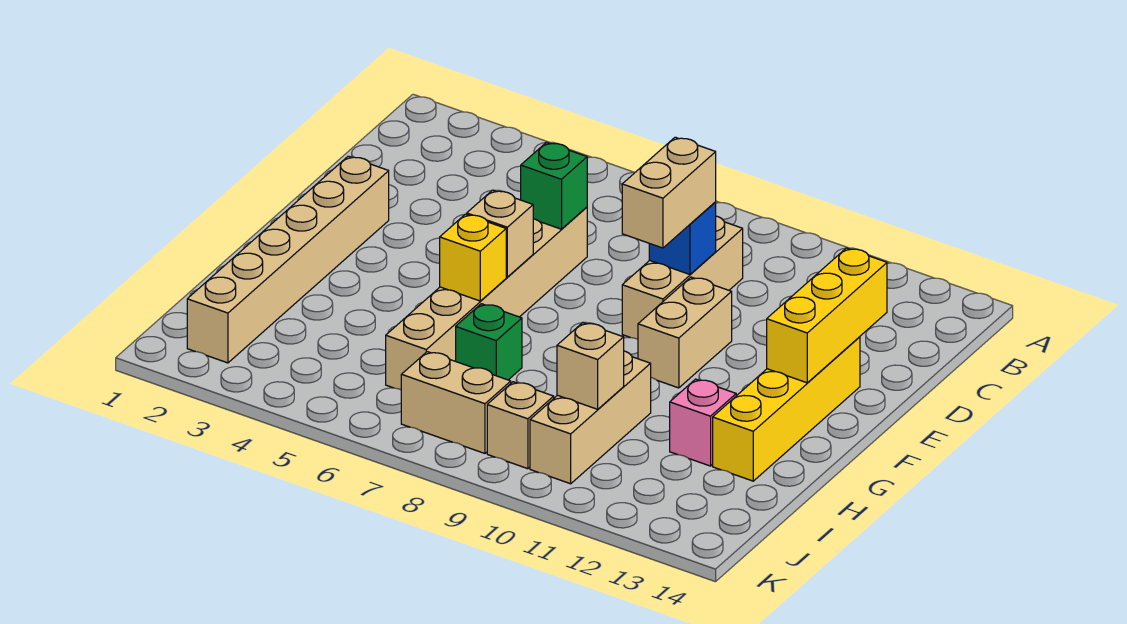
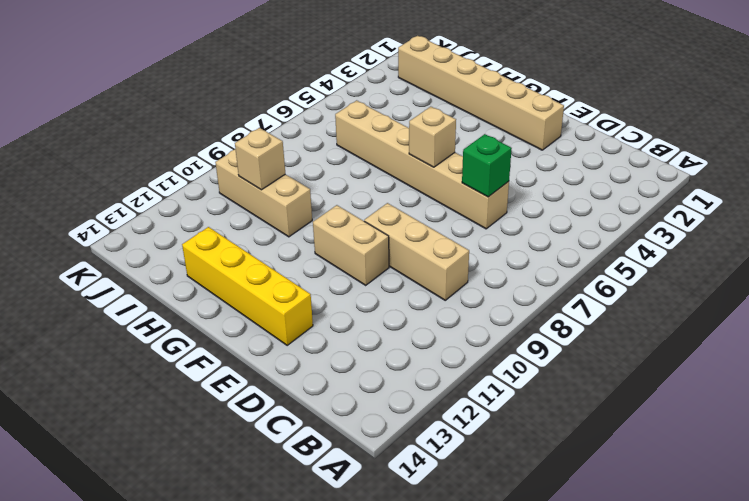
none -> green 1x1 brick [456,304,522,380]
none -> pink 1x1 brick [670,379,736,466]
none -> tan 1x2 brick [401,352,511,453]

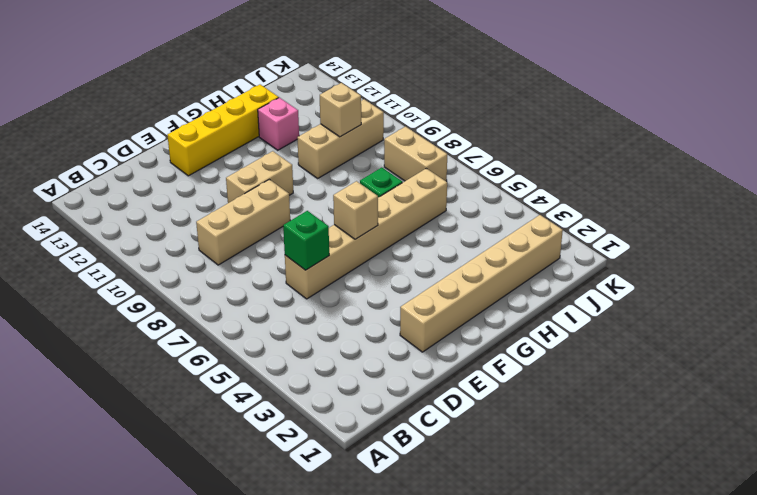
none -> tan 1x1 brick [487,382,554,469]
none -> blue 1x1 brick [649,202,716,274]
none -> yellow 1x3 brick [767,248,887,383]

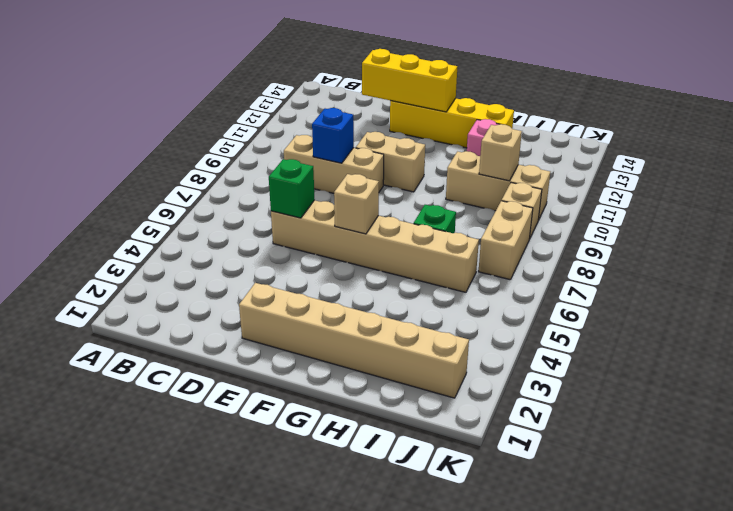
none -> yellow 1x1 brick [440,214,506,301]
none -> tan 1x2 brick [622,137,716,248]

